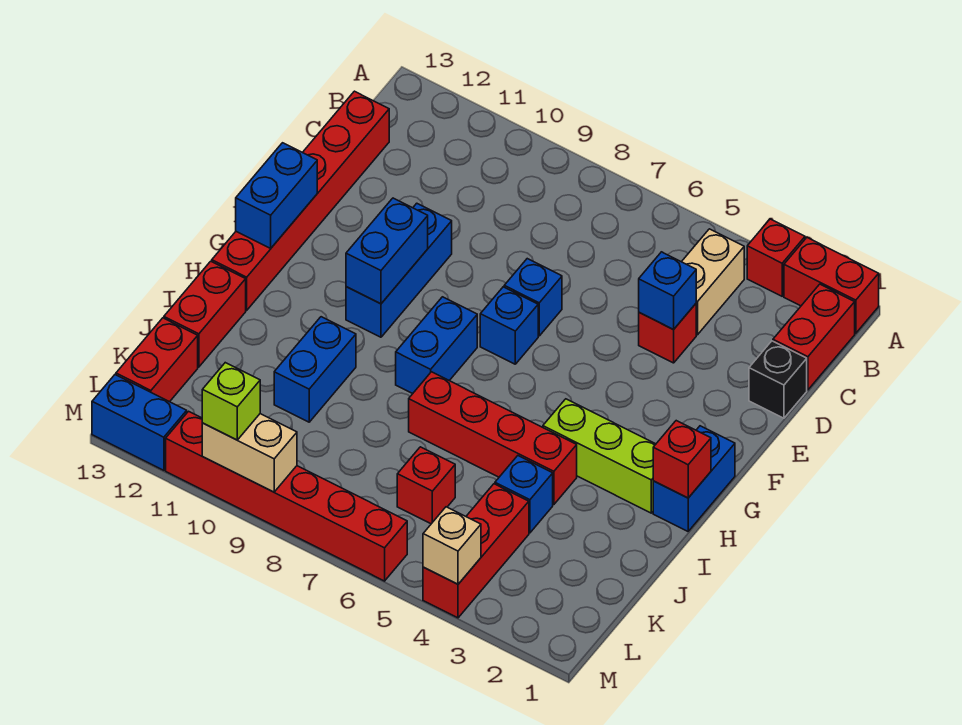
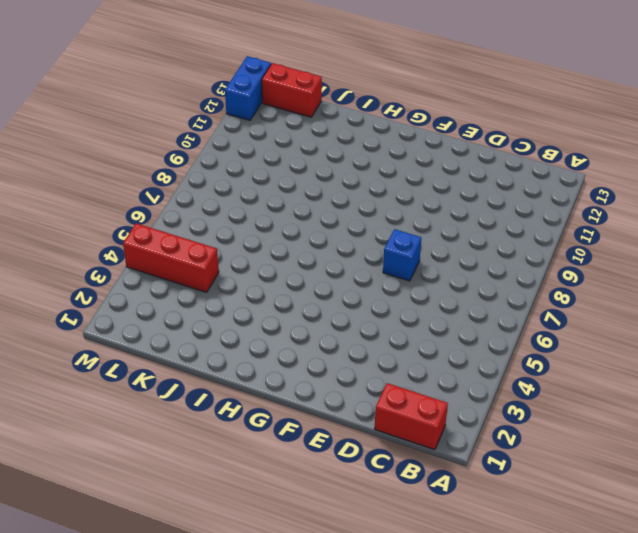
none -> red 1x2 brick [784,238,879,333]
none -> red 1x1 brick [747,219,805,296]
none -> tan 1x2 brick [682,229,744,335]

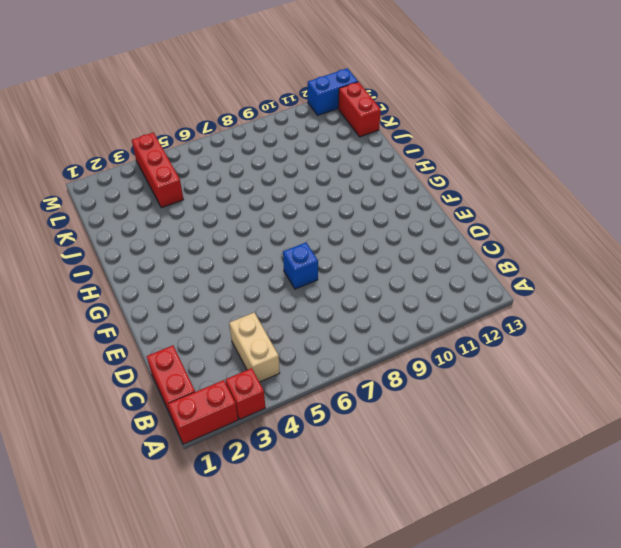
none -> red 1x6 brick [212,91,389,310]
none -> black 1x1 brick [749,341,807,418]
none -> red 1x1 brick [639,304,696,363]

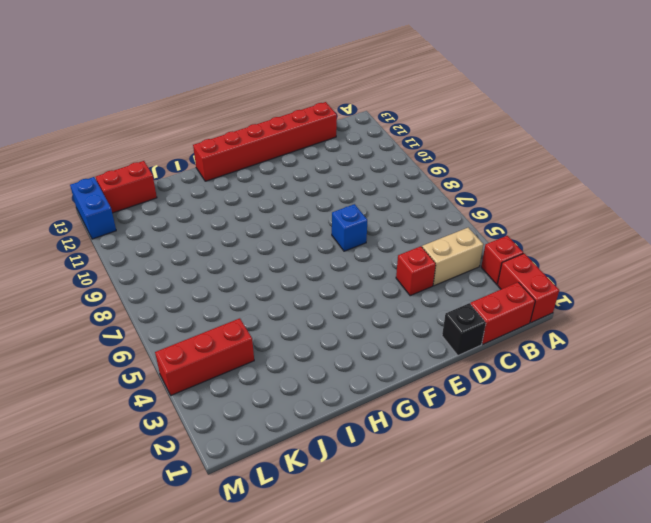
none -> blue 1x3 brick [346,203,452,337]
none -> blue 1x1 brick [480,287,538,364]
none -> blue 1x2 brick [653,426,735,531]

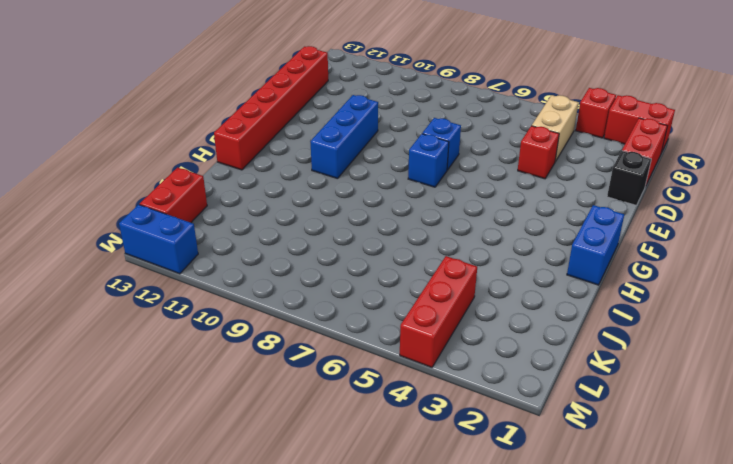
none -> blue 1x2 brick [396,297,477,394]
none -> lime 1x3 brick [543,399,656,513]
none -> red 1x4 brick [409,372,577,505]

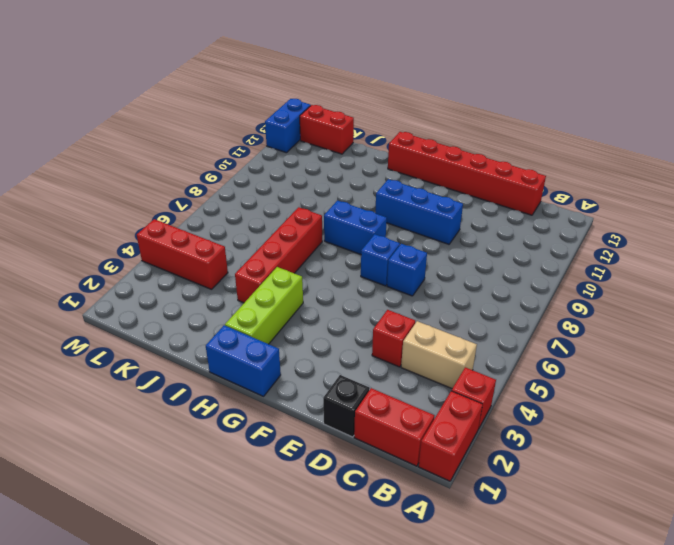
none -> blue 1x2 brick [274,317,356,422]
none -> red 1x2 brick [164,261,246,367]
none -> blue 1x1 brick [495,456,553,533]

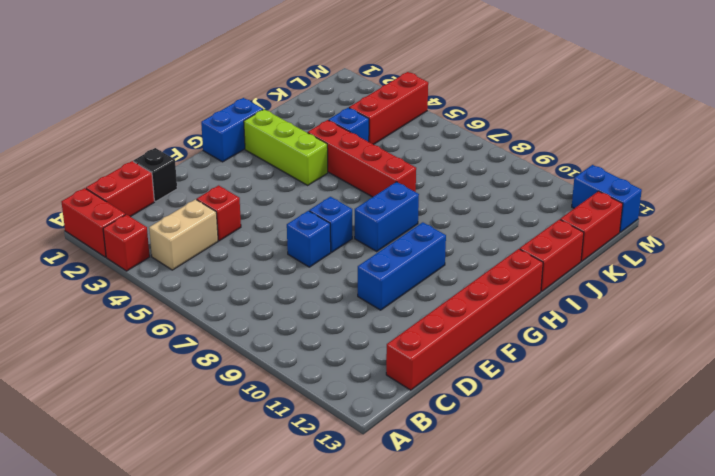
none -> blue 1x2 brick [274,317,356,422]
none -> red 1x1 brick [397,447,455,524]
none -> red 1x6 brick [166,411,407,581]

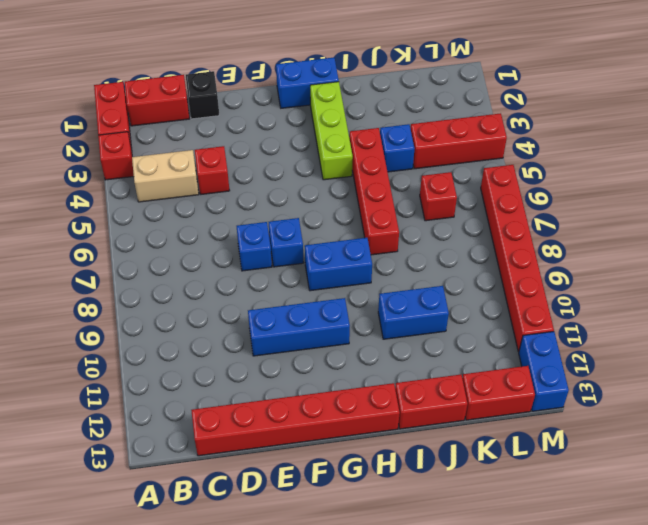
none -> blue 1x1 brick [639,252,696,330]
none -> blue 1x2 brick [346,198,428,304]
none -> blue 1x2 brick [236,143,317,248]

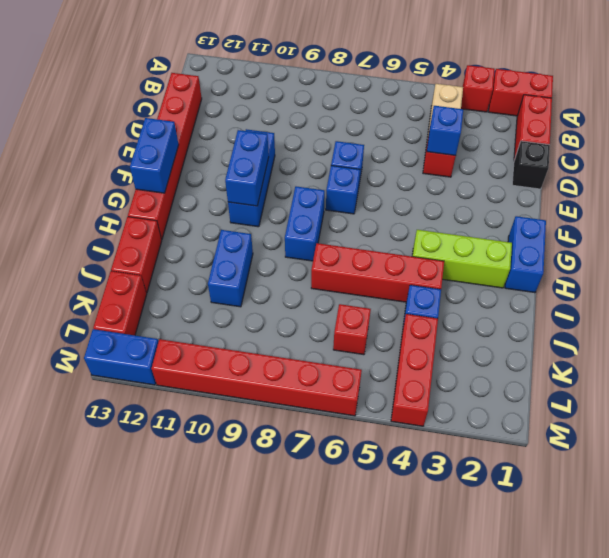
none -> red 1x1 brick [653,421,711,498]
none -> tan 1x1 brick [423,507,481,584]
none -> tan 1x2 brick [202,414,297,492]

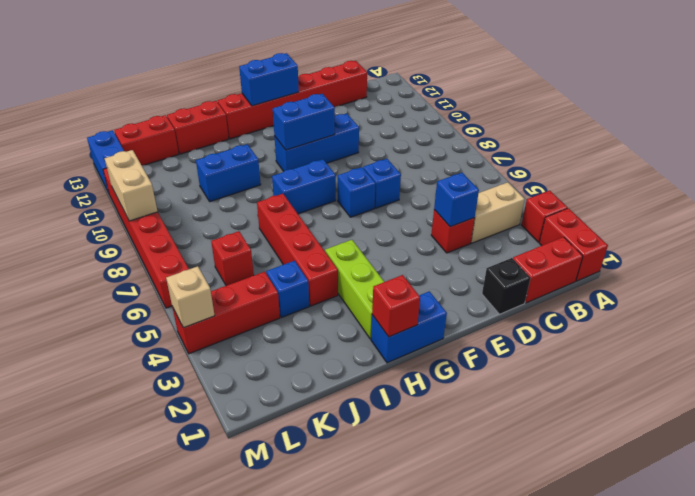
none -> lime 1x1 brick [202,363,260,440]

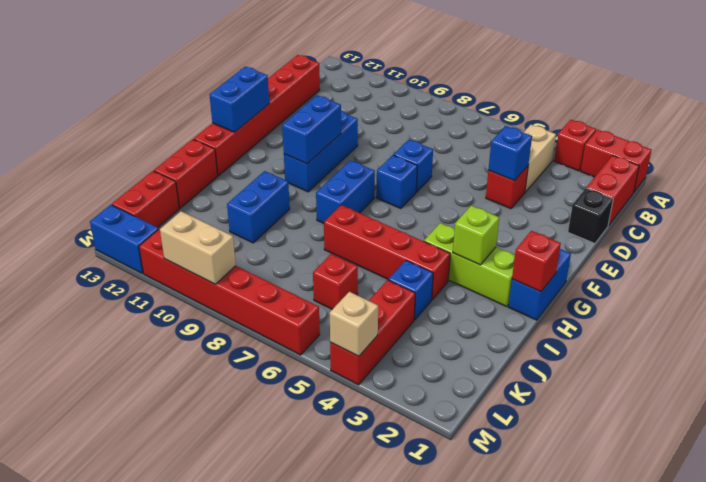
lime 1x1 brick [453,205,499,265] -> lime 1x1 brick moved to [202,363,260,440]

